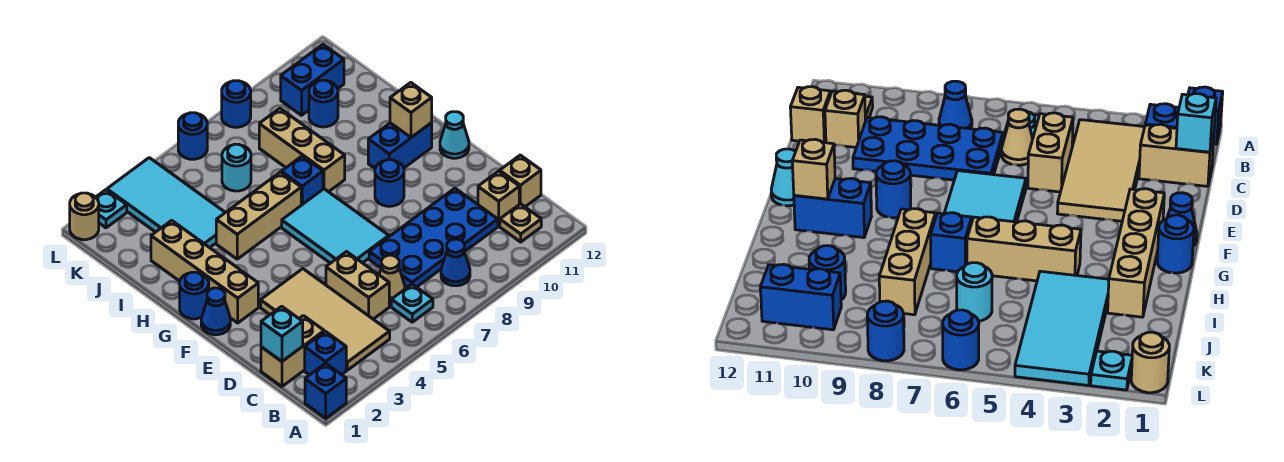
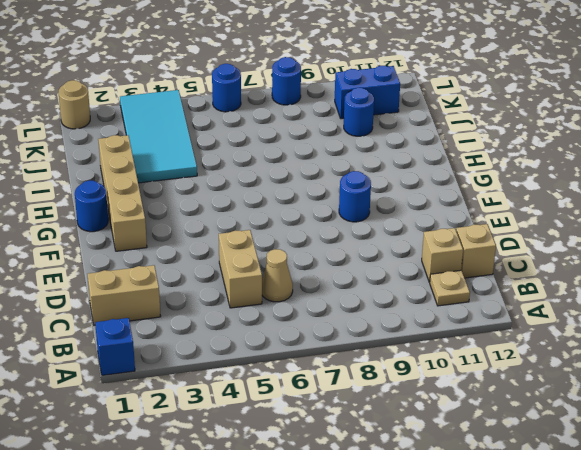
none -> blue 1x1 brick [305,331,346,375]
none -> tan 2x4 tile [261,269,390,370]
none -> cyan 1x1 plate [391,284,433,322]
none -> blue 1x1 cone [441,239,470,286]

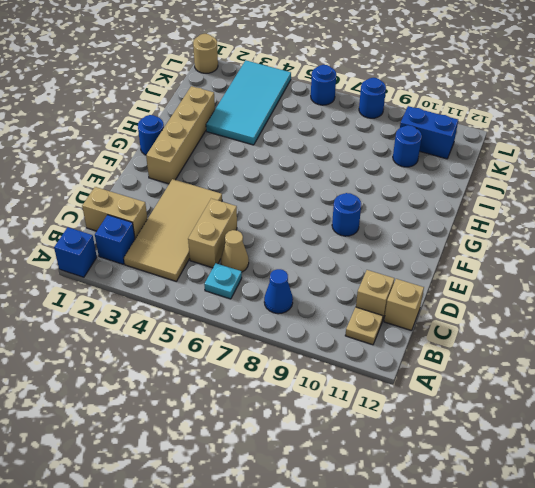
none -> blue 2x4 plate [369,188,498,287]
none -> cyan 2x3 tile [282,189,389,263]
none -> blue 1x1 cone [201,288,230,335]
none -> cyan 1x1 cone [440,112,469,158]

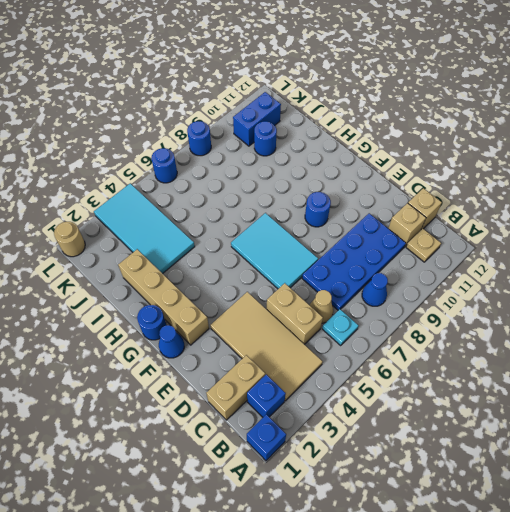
none -> cyan 1x1 cone [440,112,469,158]
none -> blue 1x2 brick [368,123,432,168]
none -> tan 1x3 brick [216,172,301,259]
none -> blue 1x1 brick [281,156,323,205]

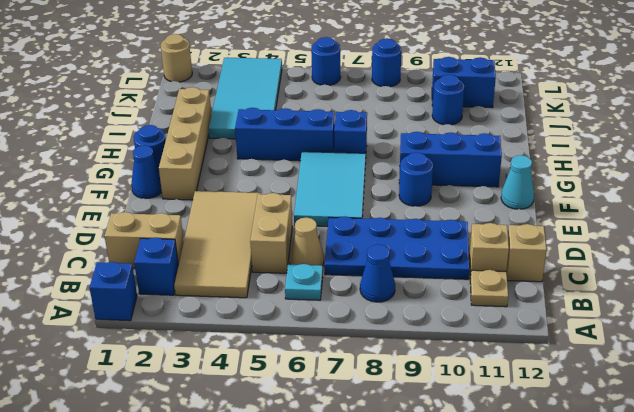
blue 1x3 brick [399,132,502,187] -> blue 1x2 brick [368,123,432,168]
blue 1x3 brick [235,108,335,161] -> tan 1x3 brick [216,172,301,259]
none -> tan 1x3 brick [259,108,345,192]
none -> cyan 1x1 round brick [222,144,251,191]
none -> cyan 1x1 plate [96,190,127,228]
none -> cyan 1x1 brick [261,306,303,361]

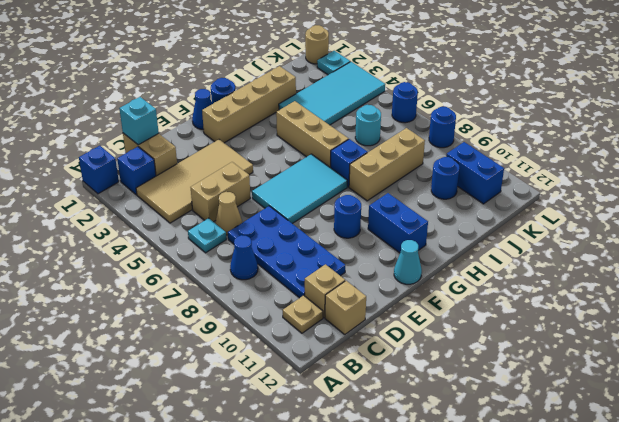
none -> tan 1x1 brick [390,83,432,137]

